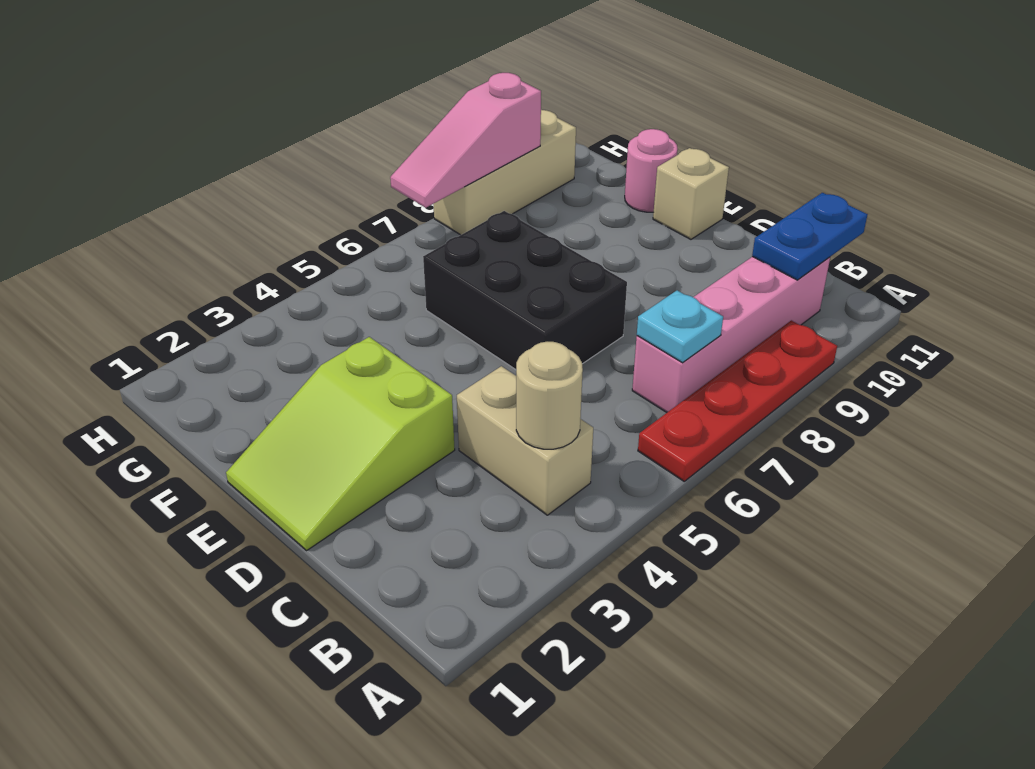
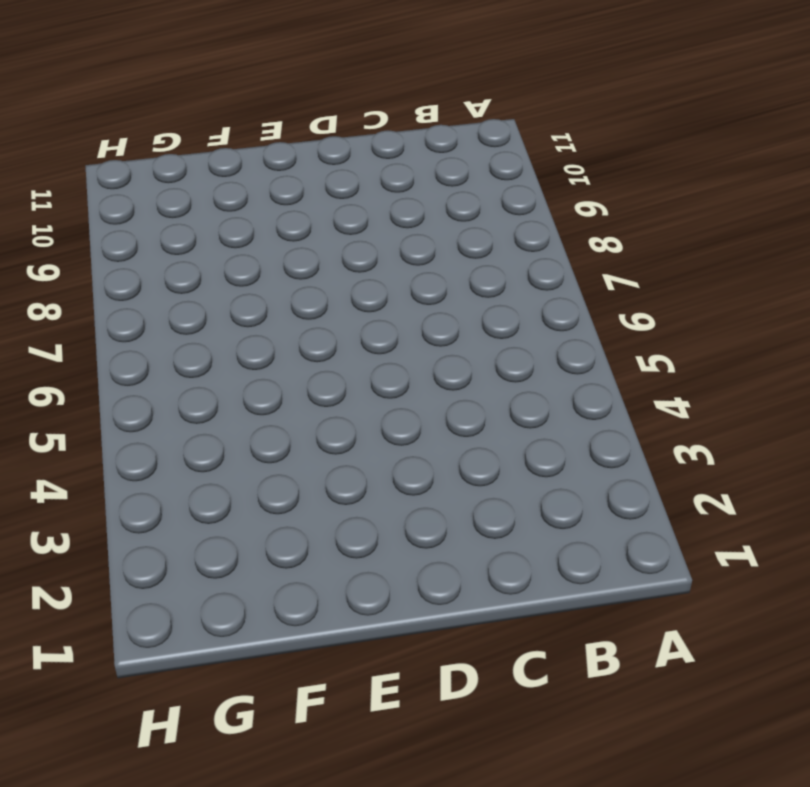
none -> red 1x4 plate [638,320,837,481]
none -> tan 1x2 brick [457,366,593,515]
none -> pink 1x4 brick [632,257,830,412]

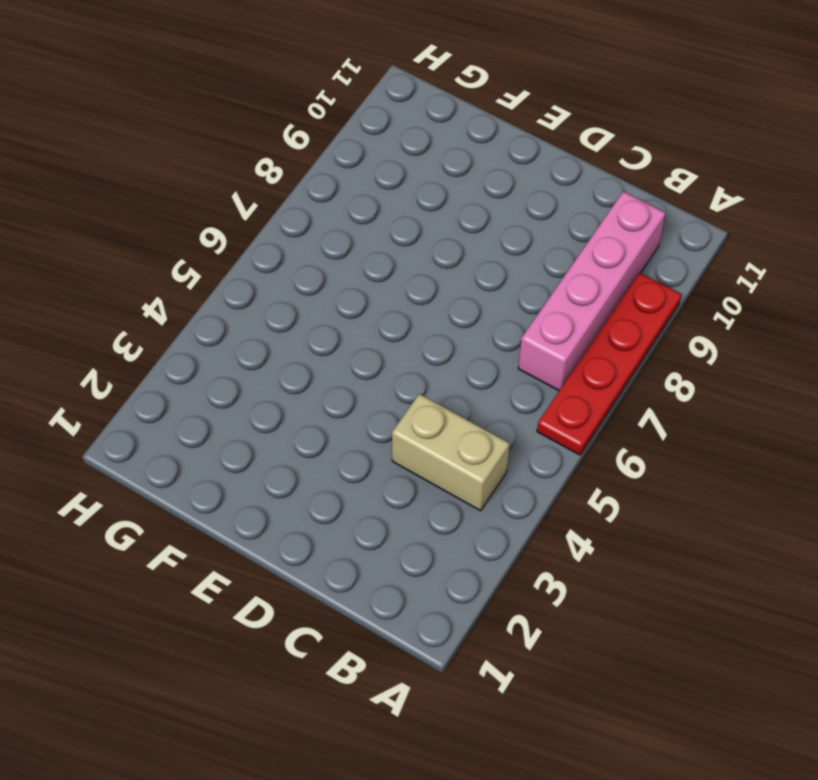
none -> lime 2x3 slope [226,337,455,550]
none -> black 2x3 brick [423,211,627,370]
none -> tan 1x1 brick [653,148,729,239]

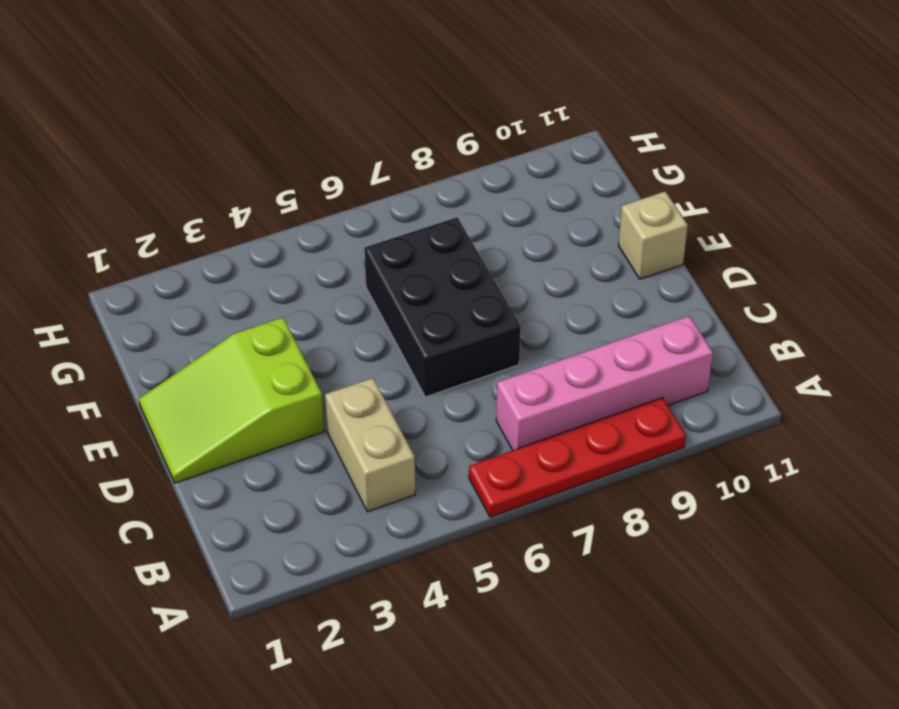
none -> pink 1x1 round brick [625,129,677,212]
none -> tan 1x3 brick [433,110,576,235]
none -> tan 1x1 round brick [516,342,583,449]

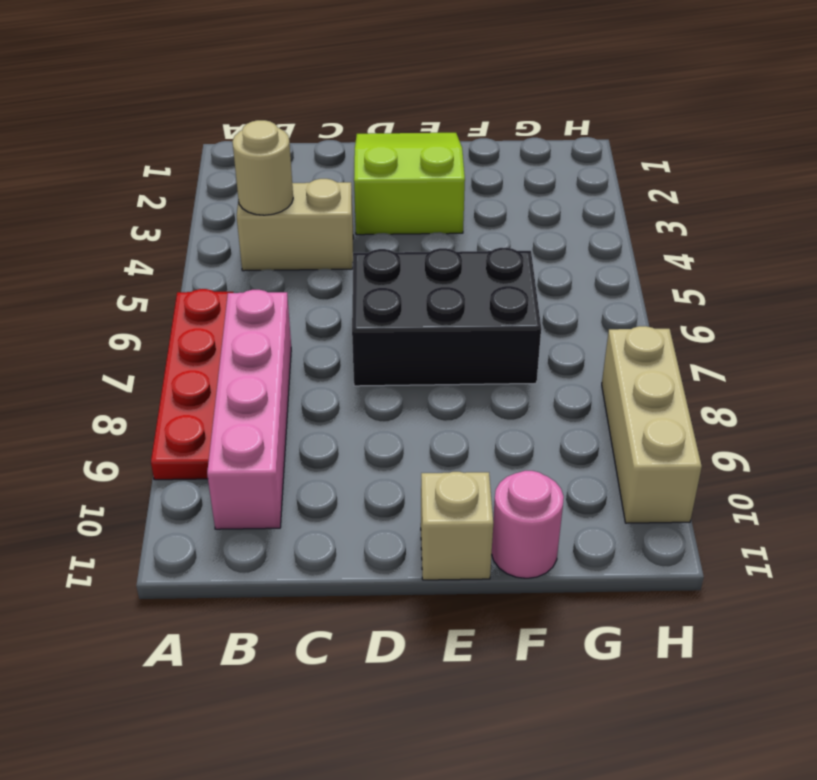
none -> cyan 1x1 plate [637,290,723,363]
none -> blue 1x2 plate [752,193,868,280]
none -> pink 1x3 slope [390,73,541,208]

